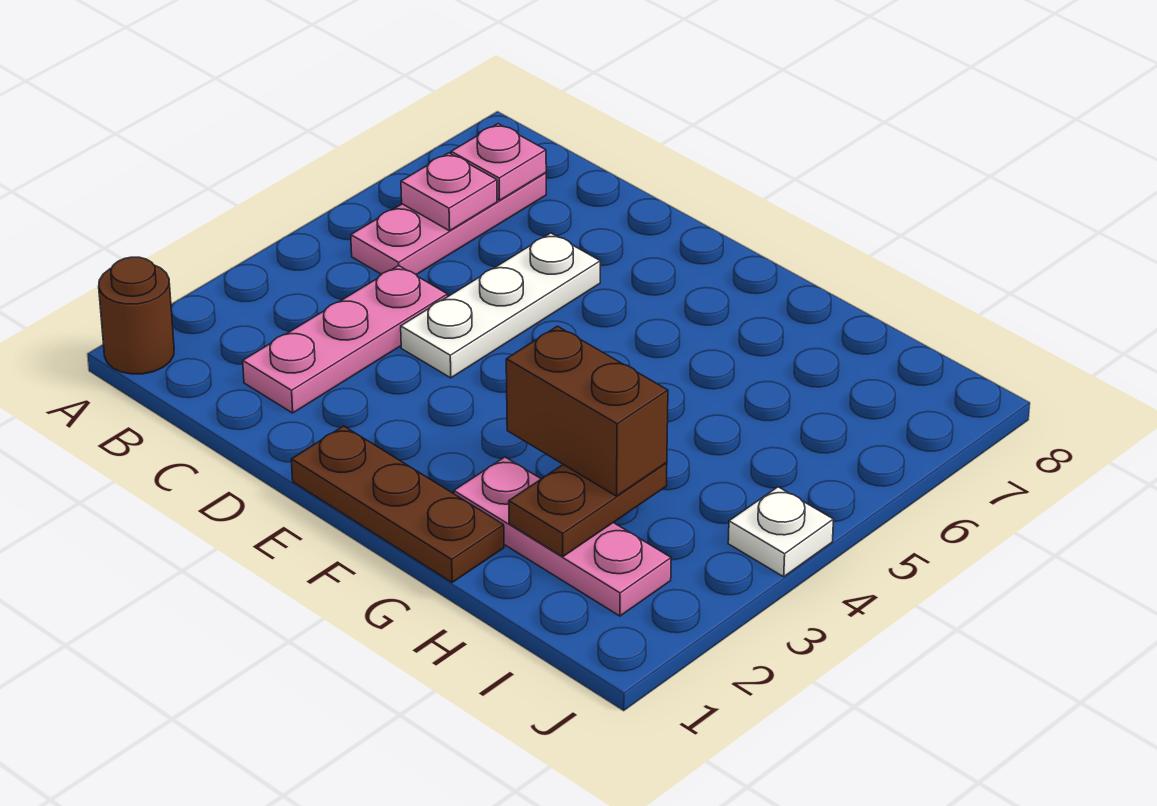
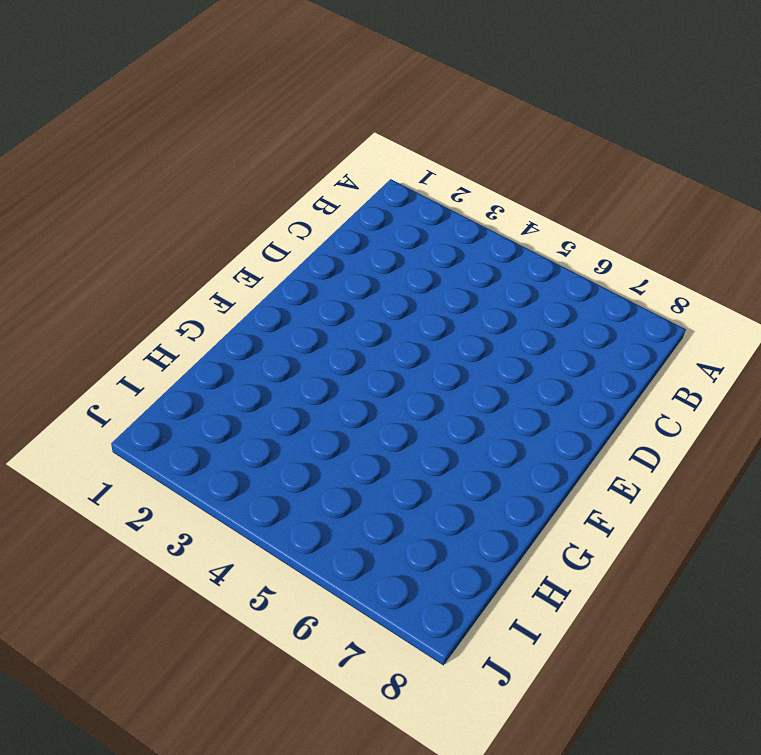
none -> brown 1x1 round brick [99,257,174,374]
none -> pink 1x3 plate [351,173,546,275]

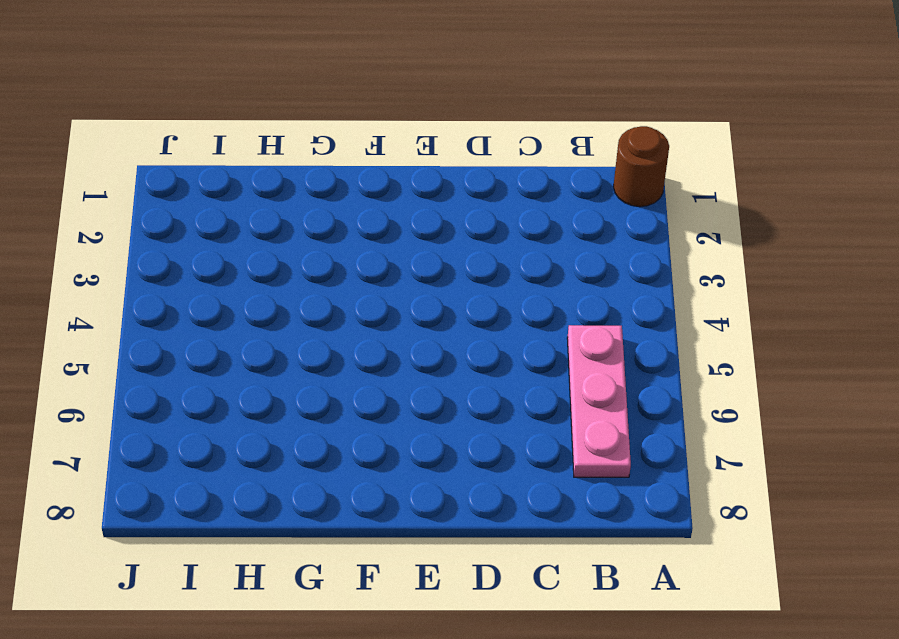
none -> pink 1x3 plate [243,266,448,413]
none -> white 1x3 plate [401,233,600,378]

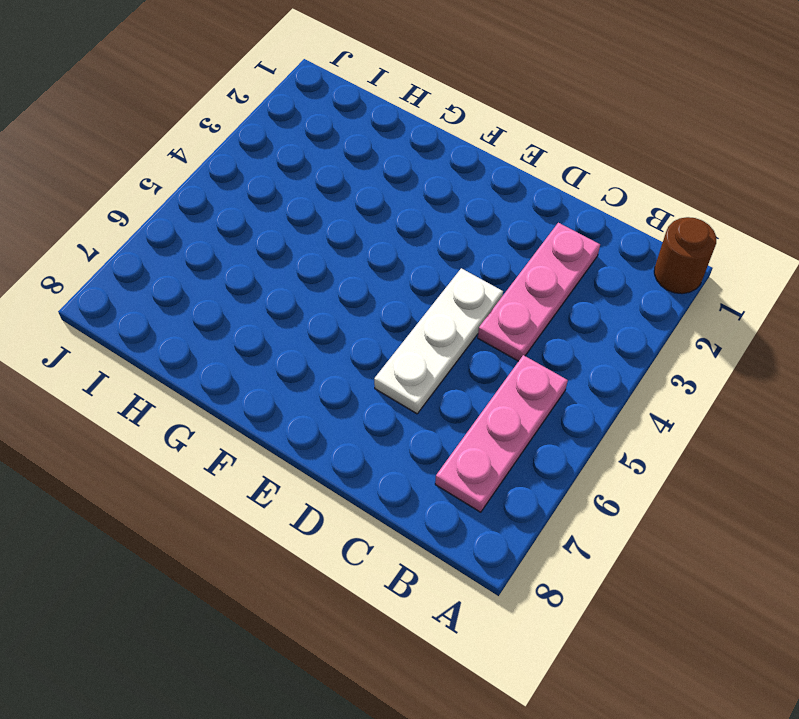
none -> brown 1x3 plate [291,426,504,582]
none -> pink 1x3 plate [454,457,671,616]

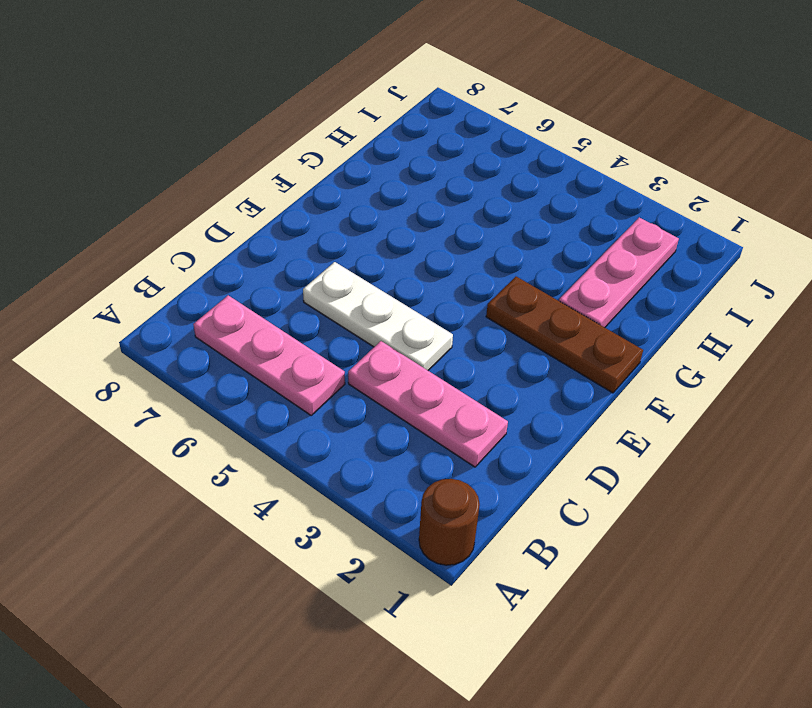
brown 1x3 plate [486,277,643,393] -> brown 1x3 plate turned to [291,426,504,582]
none -> white 1x1 plate [728,487,834,577]
none -> pink 1x1 plate [401,153,497,231]

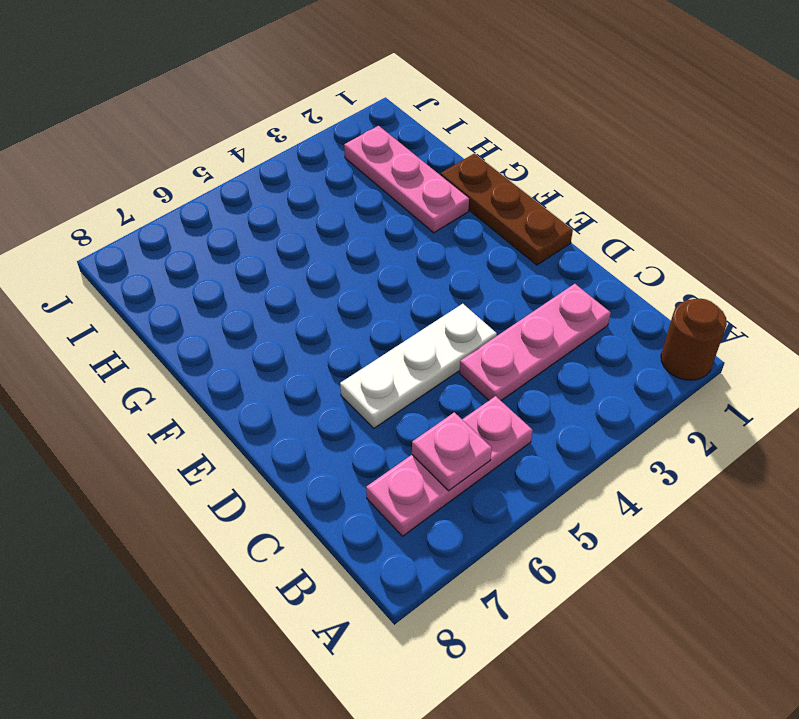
none -> white 1x1 plate [728,487,834,577]
none -> pink 1x1 plate [451,124,546,200]

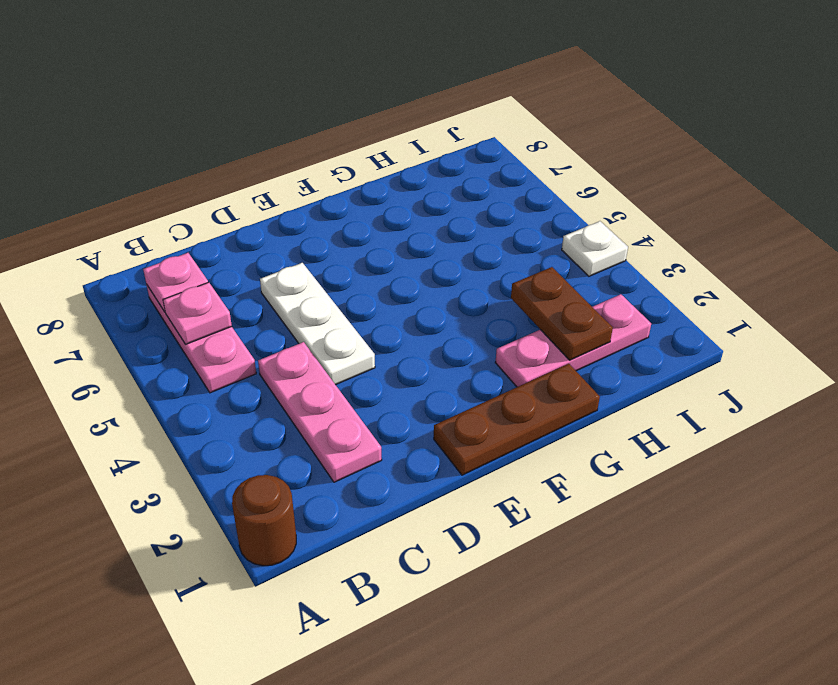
none -> brown 1x2 brick [506,326,668,496]

